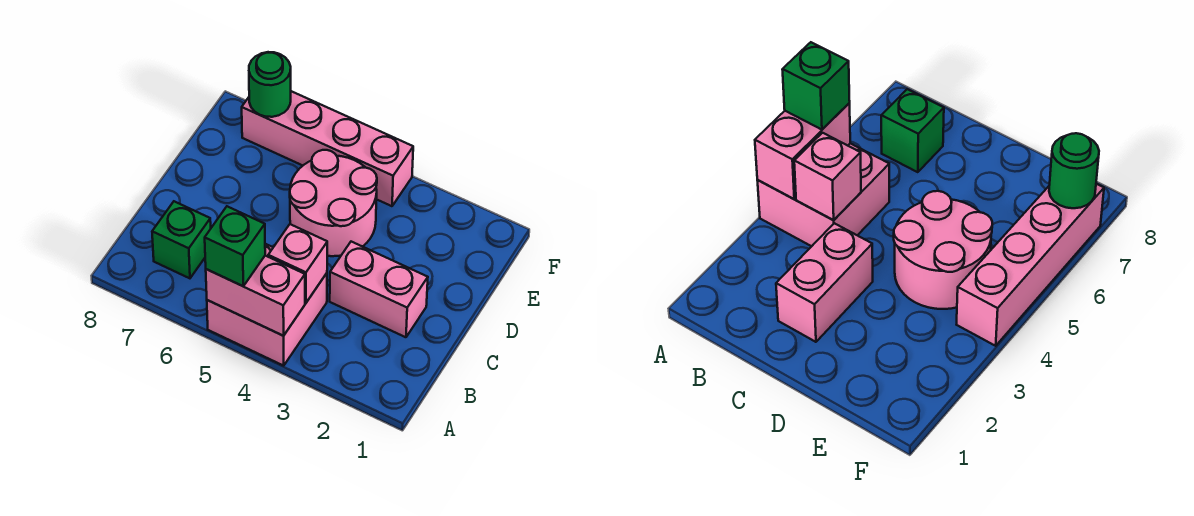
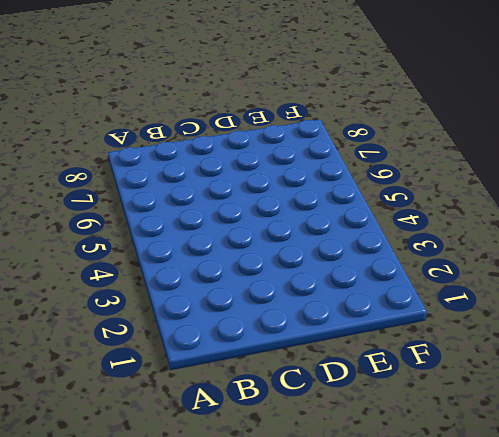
none -> pink 2x2 brick [207,244,327,366]
none -> green 1x1 brick [152,201,211,278]

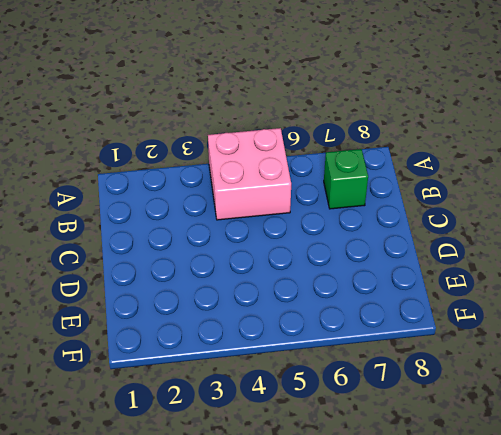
none -> pink 1x2 brick [330,242,428,337]
none -> pink 2x2 round brick [290,150,377,256]

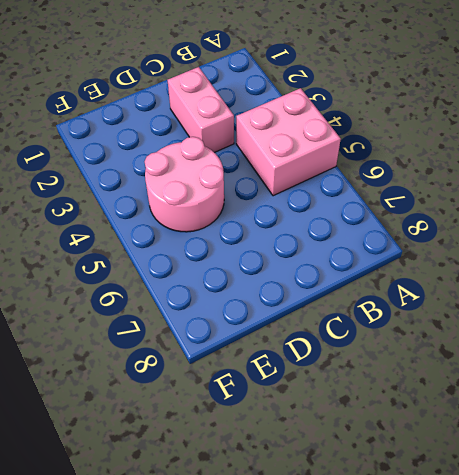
none -> green 1x1 brick [152,201,211,278]
none -> pink 1x4 brick [242,91,413,206]

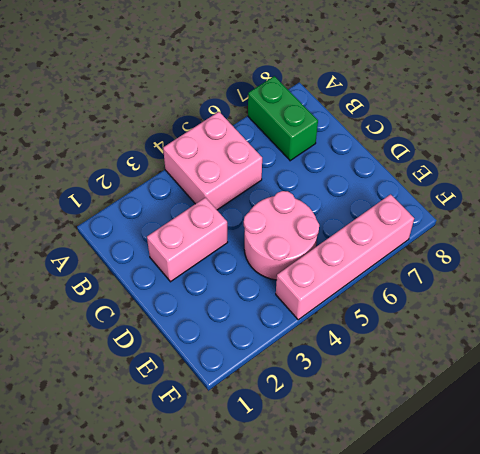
green 1x2 brick [248,76,318,161] -> green 1x1 brick [152,201,211,278]
none -> pink 1x2 brick [206,256,305,336]
none -> pink 1x1 brick [268,224,327,303]

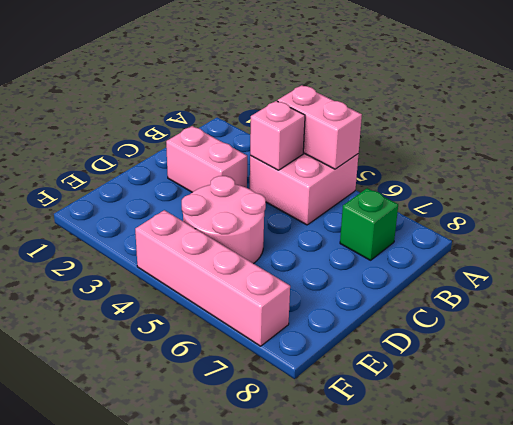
none -> green 1x1 round brick [249,52,291,117]
none -> green 1x1 brick [205,206,265,286]

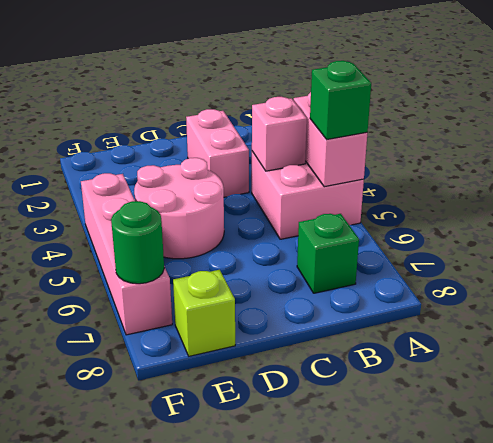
lime 1x1 brick [173,270,235,356] -> none

